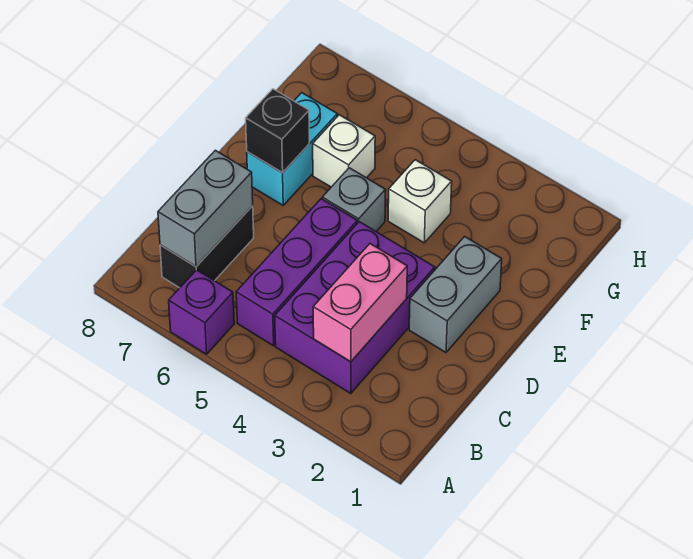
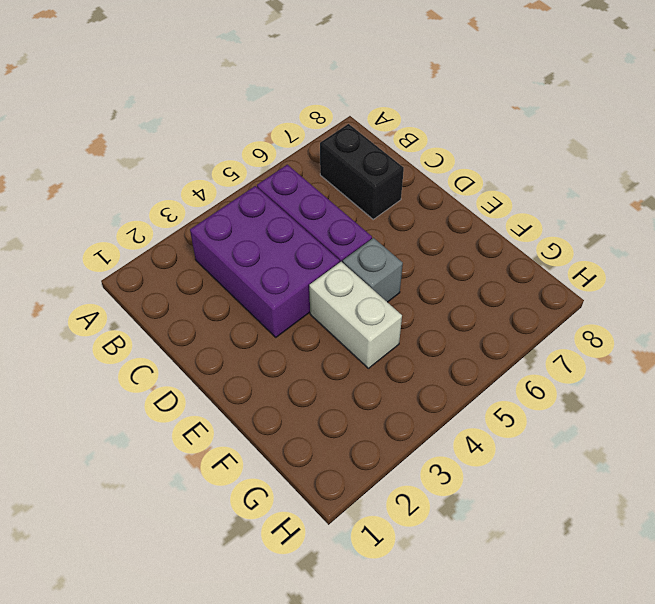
white 1x2 brick [309,262,402,368] -> white 1x1 brick [388,160,452,243]
none -> purple 1x1 brick [169,270,234,354]
none -> grey 1x2 brick [409,237,502,352]
none -> cyan 1x2 brick [247,93,337,205]

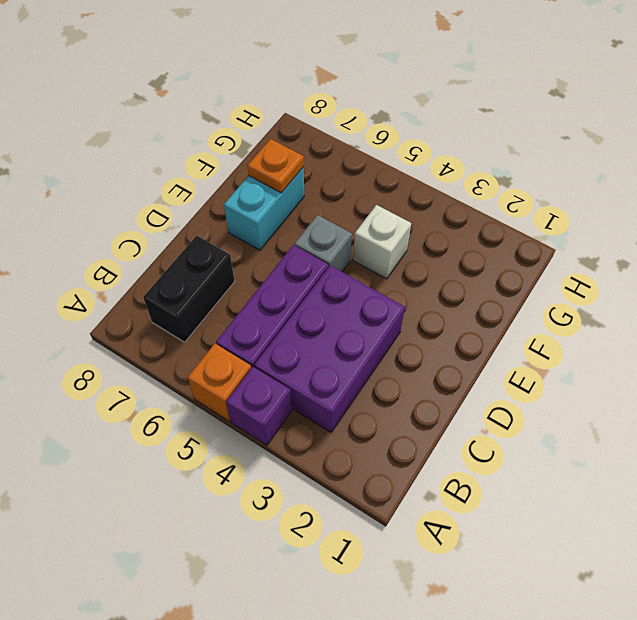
purple 1x1 brick [226,367,292,445] -> purple 1x1 brick moved to [169,270,234,354]
orange 1x1 brick [188,344,251,421] -> none
orange 1x1 plate [247,139,304,193] -> none
none -> grey 1x2 brick [409,237,502,352]
none -> white 1x1 brick [313,115,375,187]
none -> pink 1x2 brick [313,244,407,362]

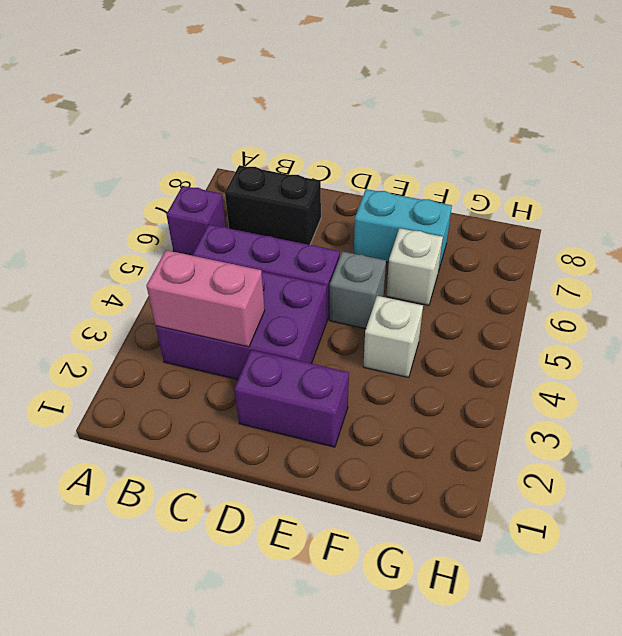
purple 1x2 brick [234,350,349,447] -> grey 1x2 brick [409,237,502,352]
none -> grey 1x2 brick [158,150,253,266]
none -> black 1x1 brick [246,89,309,173]

